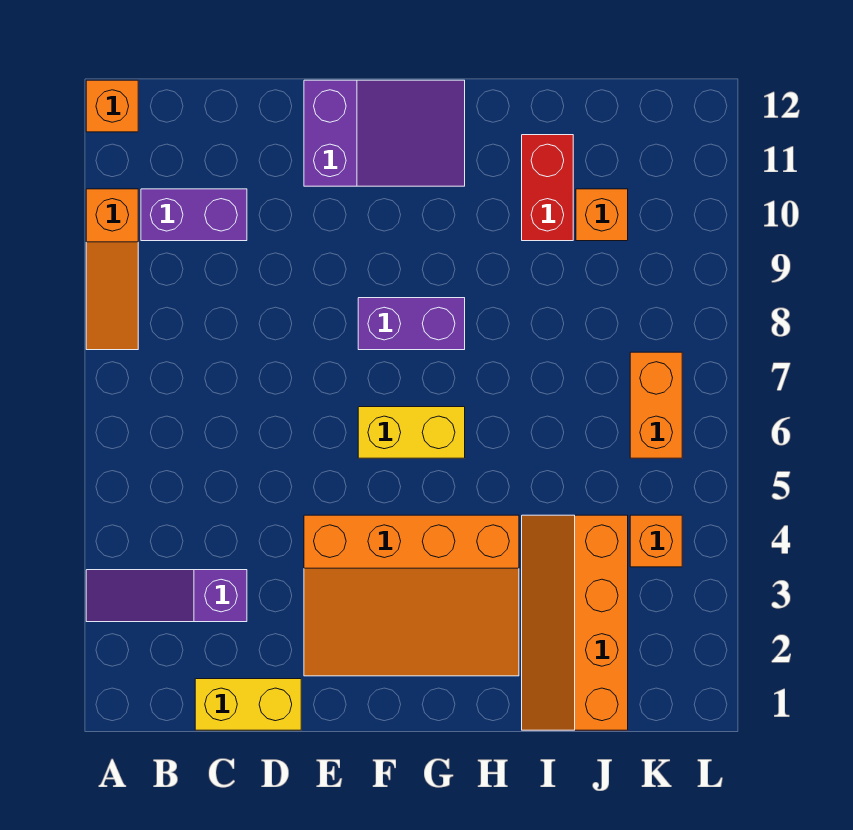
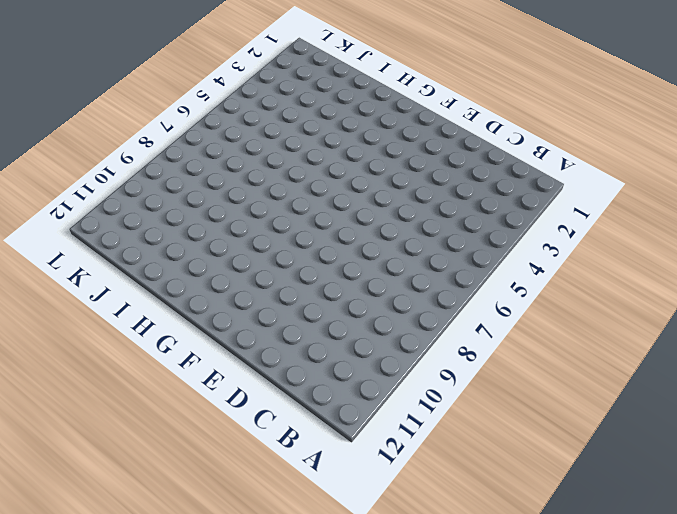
none -> purple 1x3 slope [86,570,247,622]
none -> orange 1x3 slope [86,189,138,350]
none -> orange 1x1 brick [86,80,138,132]

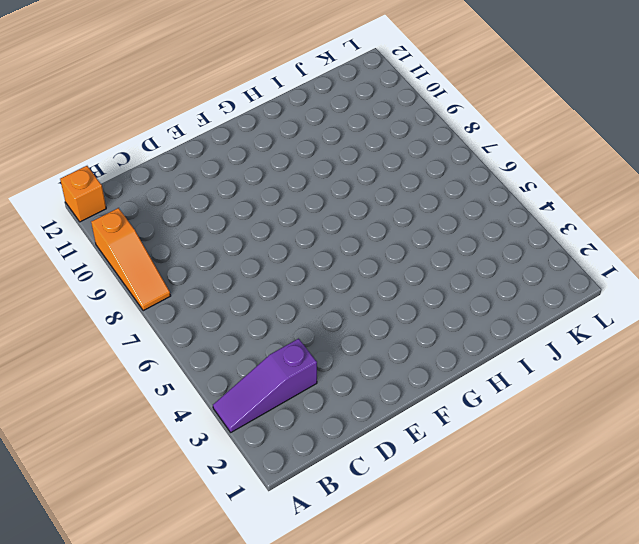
none -> purple 1x2 brick [141,189,247,241]
none -> yellow 1x2 brick [195,679,301,730]
none -> orange 3x4 slope [304,515,519,676]

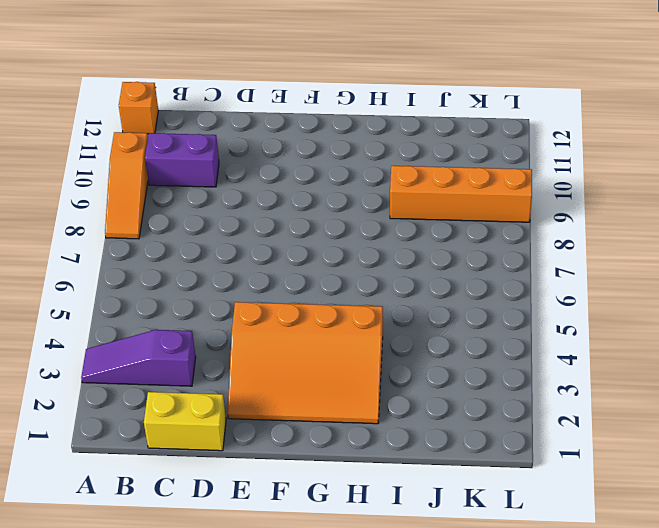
orange 1x4 brick [390,166,532,222] -> none
none -> purple 2x3 slope [304,80,465,186]
none -> yellow 1x2 brick [358,407,465,458]
none -> purple 1x2 brick [358,298,465,350]

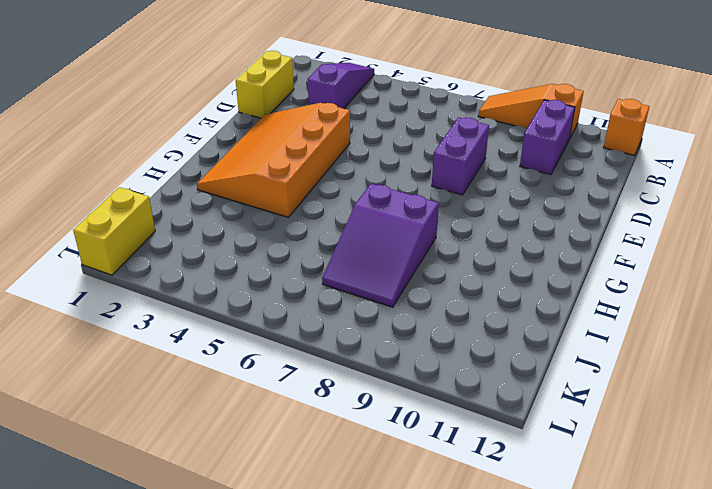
purple 1x2 brick [432,118,489,195] -> purple 1x2 brick moved to [358,298,465,350]
purple 2x3 slope [322,184,439,307] -> purple 2x3 slope moved to [304,80,465,186]
yellow 1x2 brick [73,187,155,275] -> yellow 1x2 brick moved to [358,407,465,458]
none -> orange 2x4 slope [522,515,628,730]
none -> red 1x2 brick [522,135,573,241]
none -> orange 1x1 brick [576,189,628,241]

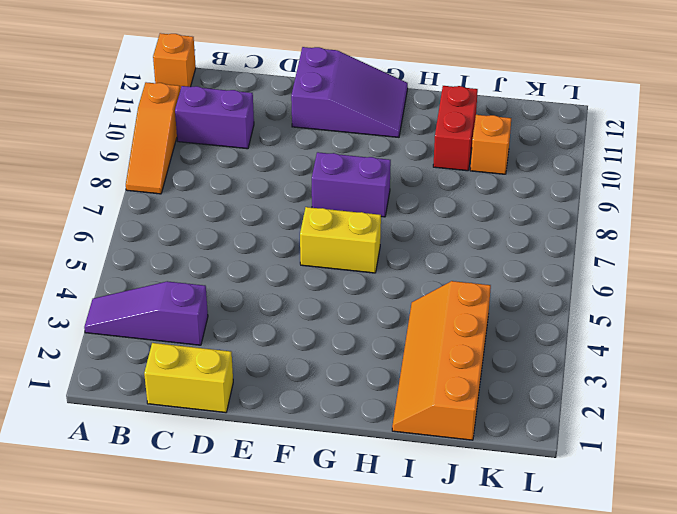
none -> orange 3x4 slope [304,515,519,676]
none -> orange 1x1 brick [630,515,682,567]
none -> orange 1x2 brick [630,352,682,458]

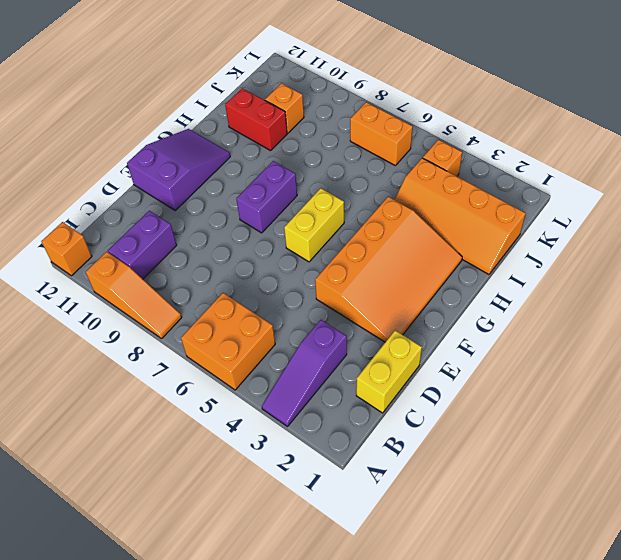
orange 2x2 brick [181,293,275,390] -> none

